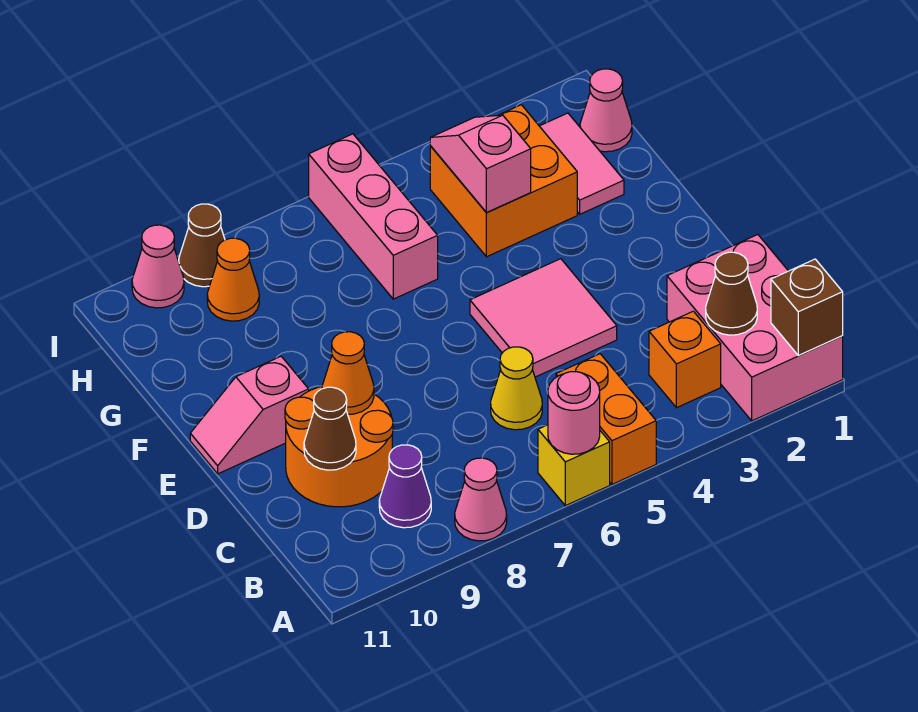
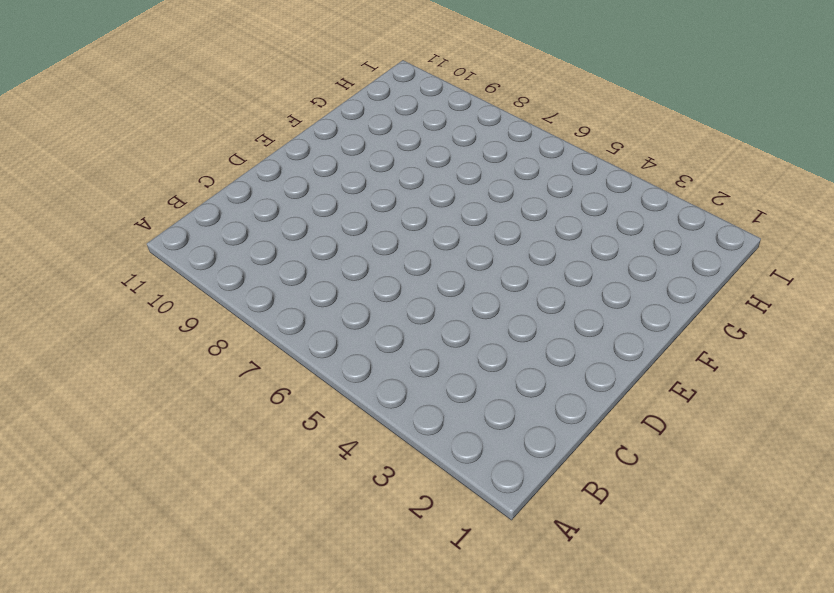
none -> pink 2x3 brick [667,235,843,421]
none -> orange 1x2 brick [556,354,656,484]
none -> yellow 1x1 brick [538,425,610,506]

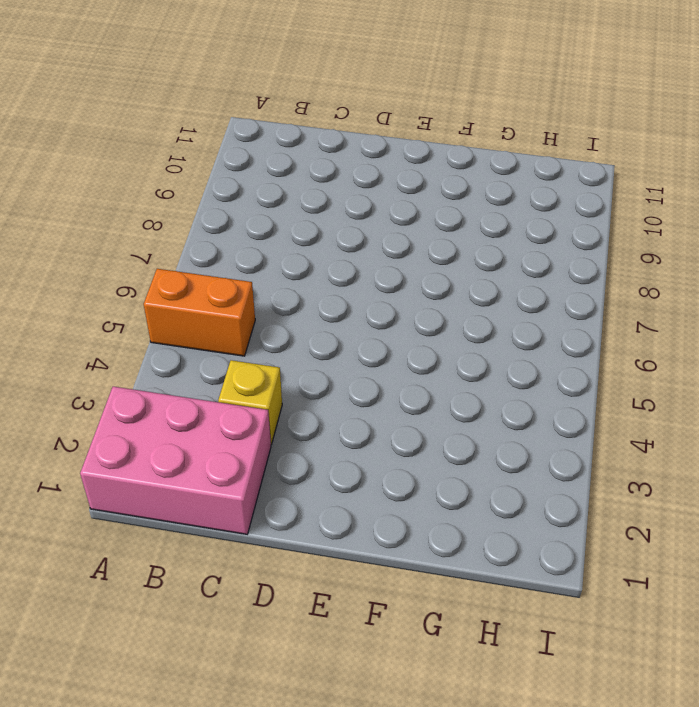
yellow 1x1 brick [218,360,282,444] -> yellow 1x1 brick moved to [538,425,610,506]
none -> pink 1x1 cone [455,458,507,541]
none -> orange 1x1 brick [649,311,721,408]
none -> purple 1x1 cone [379,445,431,528]

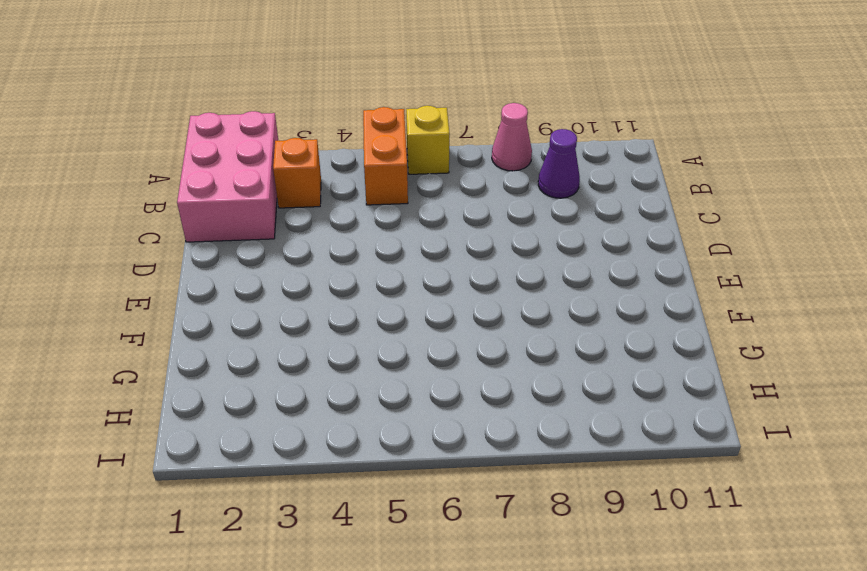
none -> yellow 1x1 cone [491,347,542,430]
none -> orange 2x2 round brick [285,387,393,507]
none -> pink 2x2 tile [470,259,617,377]

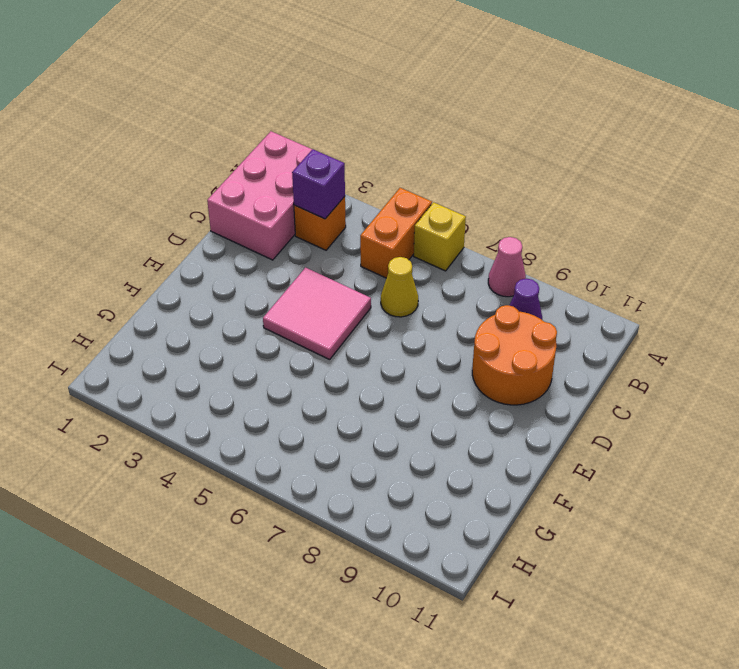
purple 1x1 brick [292,149,345,219] -> none
none -> pink 1x2 slope [190,356,309,474]
none -> pink 1x2 tile [540,113,624,214]
none -> orange 2x2 brick [430,105,577,257]

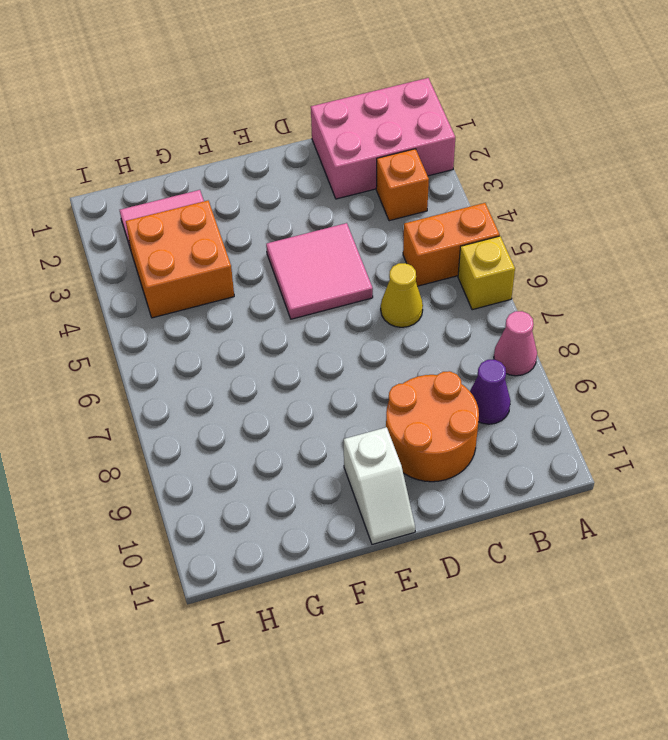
white 1x2 slope [344,427,415,544] -> pink 1x2 slope [190,356,309,474]
none -> pink 1x3 brick [309,134,438,299]
none -> pink 1x1 cone [580,69,632,152]
none -> orange 1x1 cone [207,238,259,321]

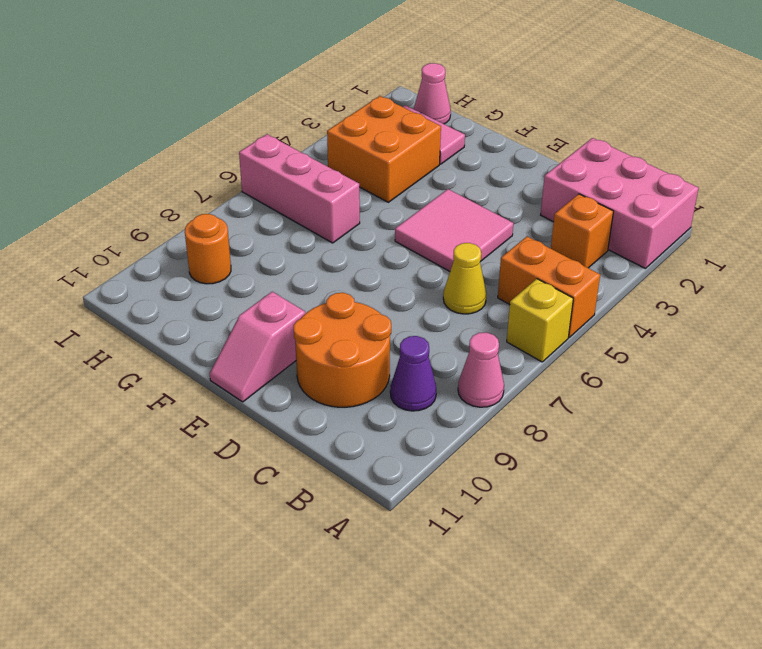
orange 1x1 round brick [185,214,231,284] -> orange 1x1 cone [207,238,259,321]
none -> brown 1x1 cone [179,204,225,287]
none -> pink 1x1 cone [132,225,184,308]
none -> brown 1x1 brick [771,259,843,355]

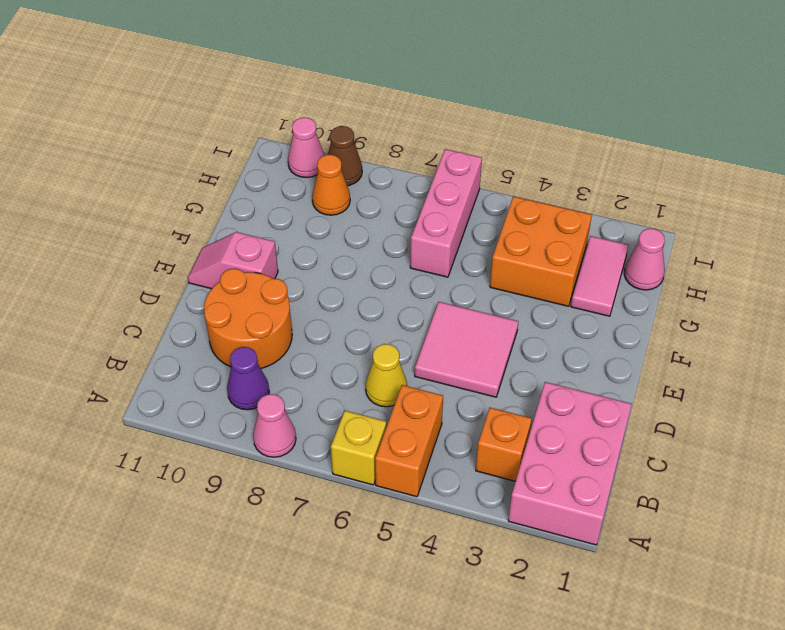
none -> brown 1x1 brick [771,259,843,355]
none -> pink 1x1 round brick [548,372,600,454]
none -> brown 1x1 cone [706,252,757,335]

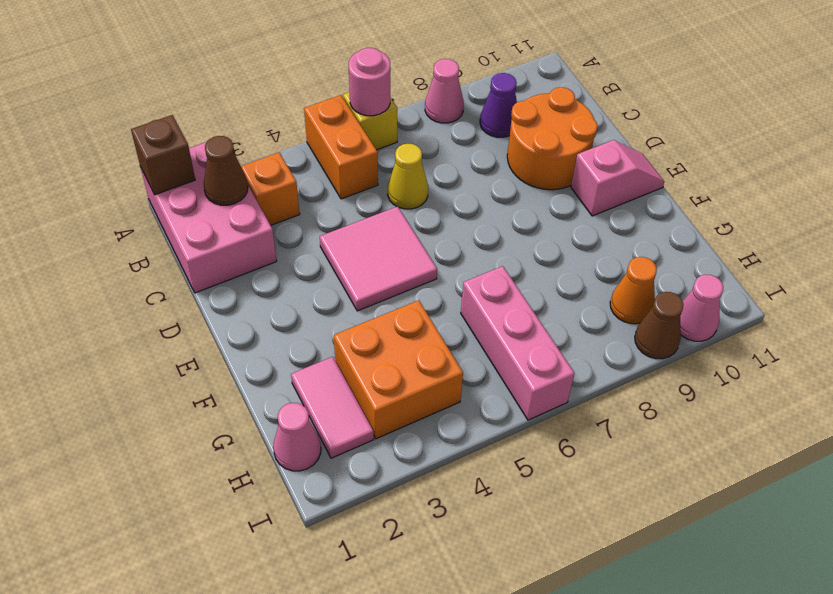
none -> brown 1x1 cone [304,387,356,470]
none -> orange 1x1 cone [322,332,374,414]
none -> pink 1x2 slope [430,115,531,213]

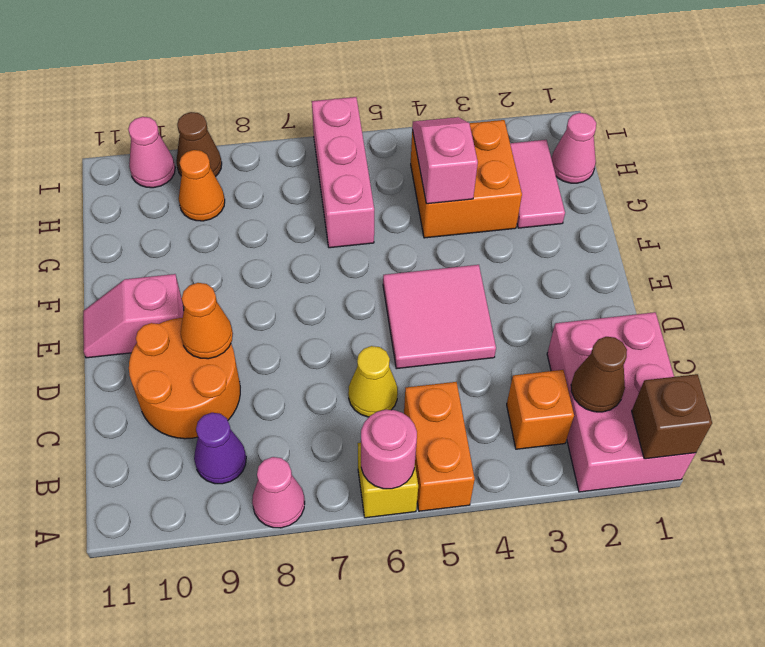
none -> brown 1x1 cone [304,387,356,470]

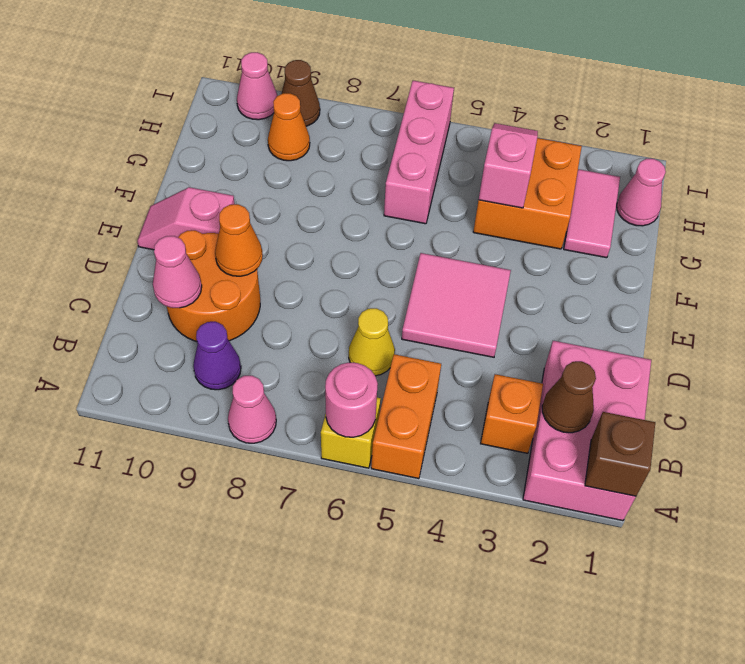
pink 1x1 cone [153,236,202,308] -> brown 1x1 cone [304,387,356,470]

